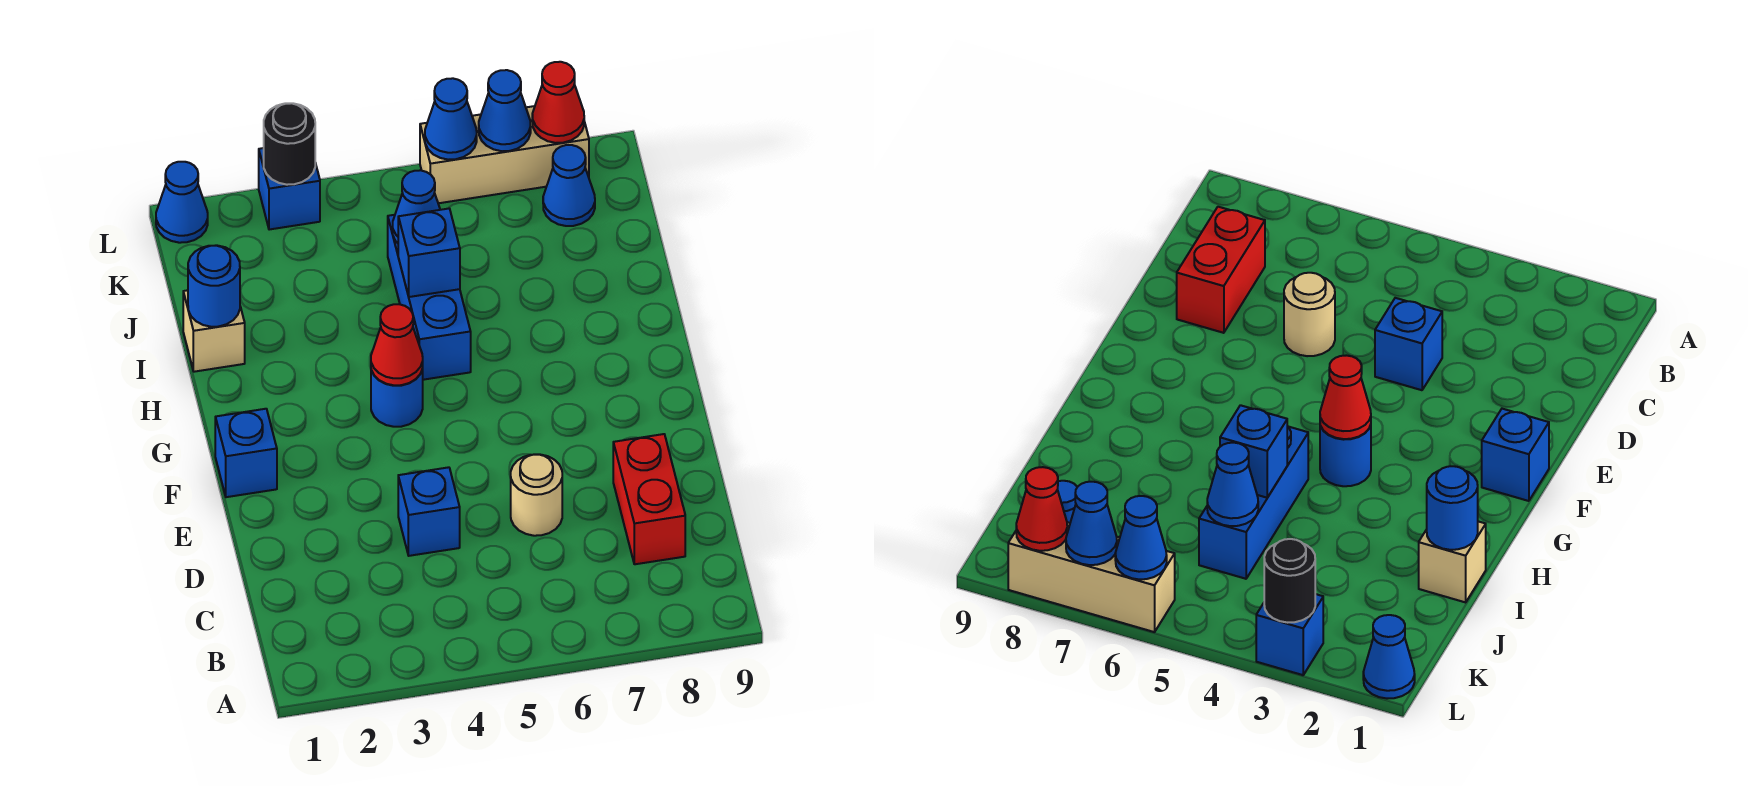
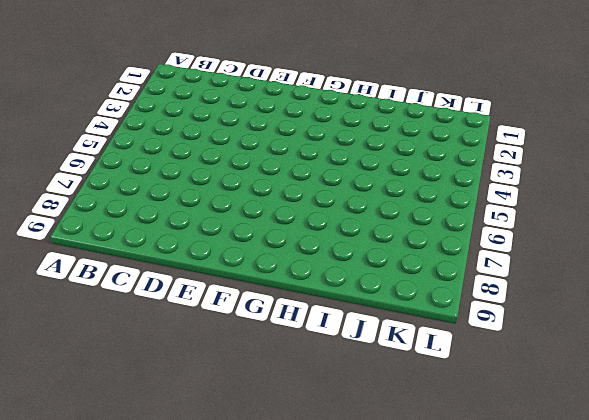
none -> red 1x2 brick [613,434,685,564]
none -> blue 1x1 brick [398,467,460,556]
none -> tan 1x1 round brick [511,454,562,536]

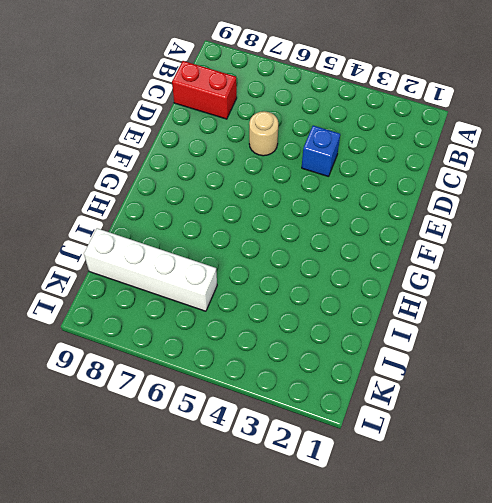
red 1x2 brick [172,61,237,119] -> red 1x2 brick turned to [613,434,685,564]
white 1x4 brick [84,228,217,311] -> none
none -> blue 1x1 brick [215,409,277,497]
none -> blue 1x1 round brick [371,369,423,427]
none -> blue 1x3 brick [388,215,471,380]

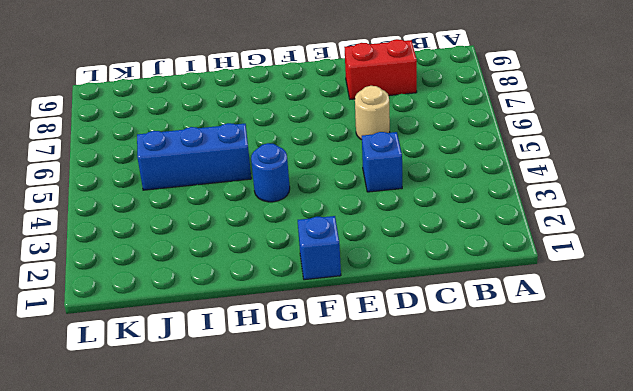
none -> tan 1x1 brick [183,290,245,372]
none -> blue 1x1 cone [543,145,595,226]
none -> blue 1x1 cone [156,162,208,243]

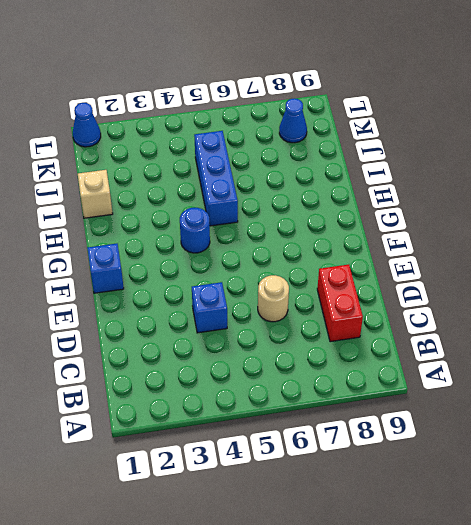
none -> blue 1x1 brick [259,148,320,230]
none -> tan 1x3 brick [420,106,589,203]
none -> red 1x1 cone [371,304,423,385]

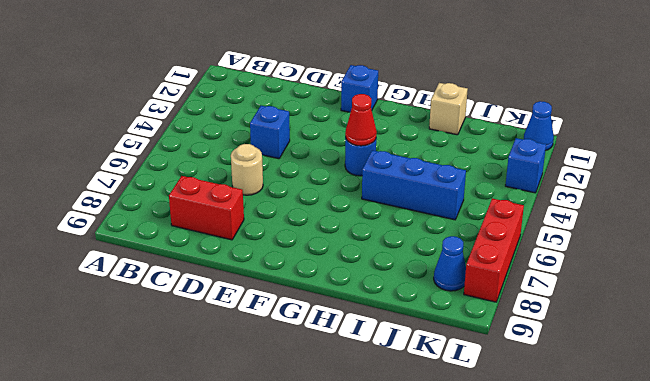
red 1x3 brick [464,198,524,302] -> tan 1x3 brick [420,106,589,203]
none -> blue 1x1 round brick [188,245,240,327]
none -> blue 1x1 brick [398,209,460,297]
none -> blue 1x1 cone [393,170,440,243]

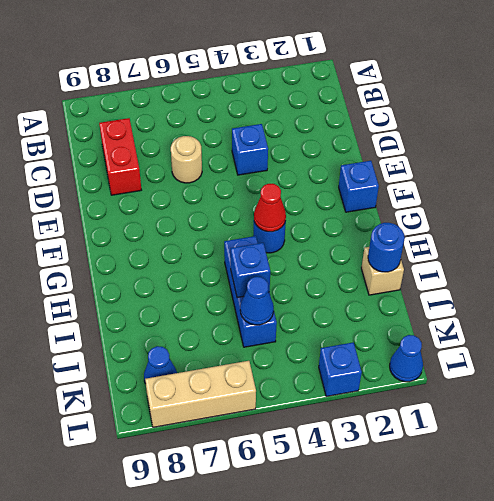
none -> black 1x1 round brick [264,103,315,185]
none -> blue 1x1 cone [425,78,477,160]
none -> blue 1x1 cone [479,70,531,151]

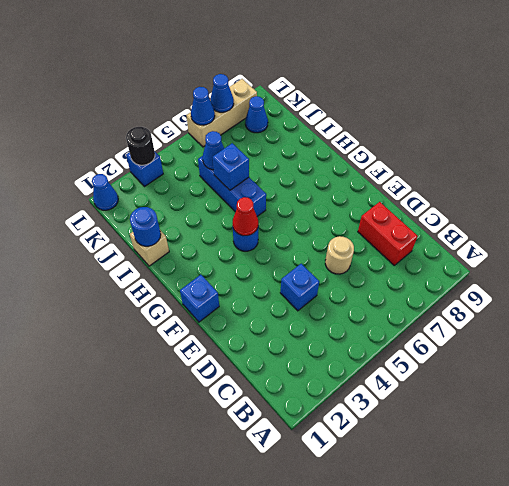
none -> red 1x1 cone [532,62,584,143]

